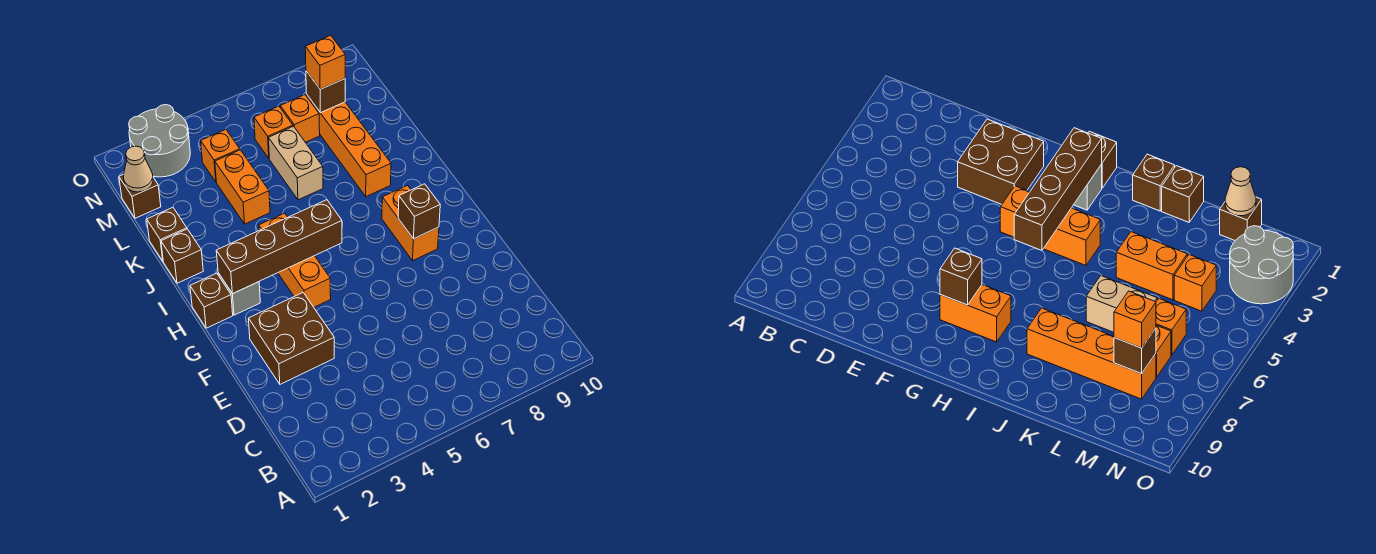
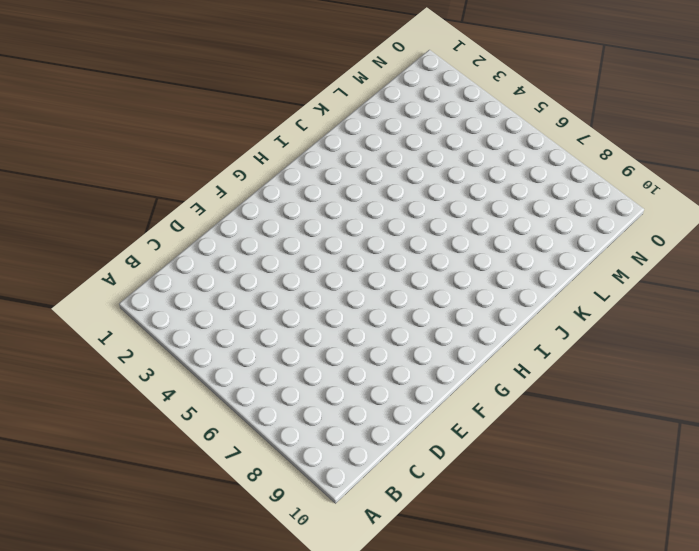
none -> brown 2x2 brick [249,293,334,384]
none -> orange 1x3 brick [259,213,331,307]
none -> orange 1x2 brick [382,185,439,261]

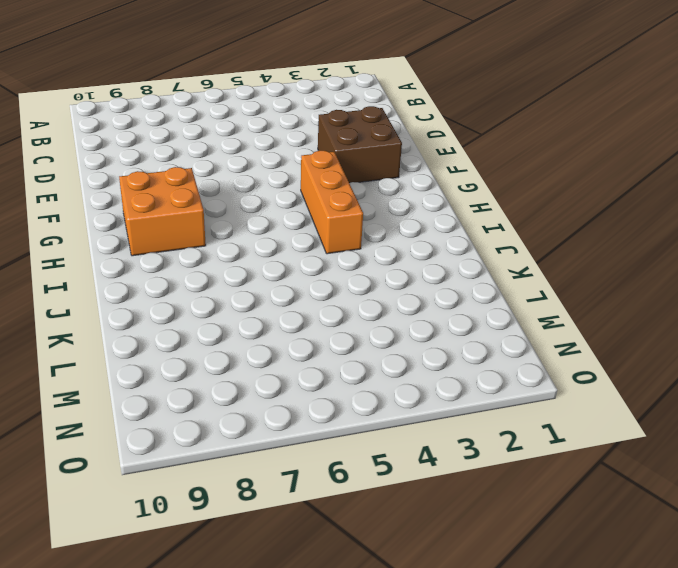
orange 2x2 brick [119,167,206,256] -> orange 1x2 brick [382,185,439,261]
none -> brown 1x1 brick [190,273,233,328]
none -> grey 1x1 brick [218,273,260,315]
none -> brown 1x1 brick [161,229,203,283]

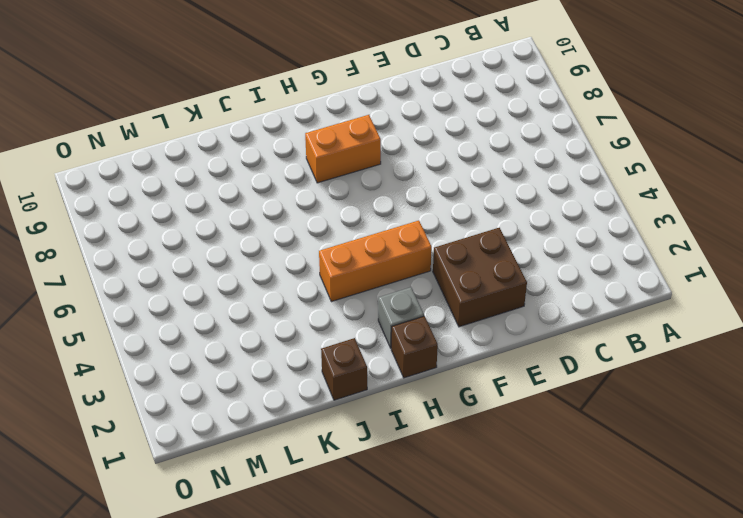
none -> orange 1x4 brick [306,94,391,197]
none -> brown 1x1 brick [147,207,187,261]
none -> orange 1x2 brick [215,150,270,224]

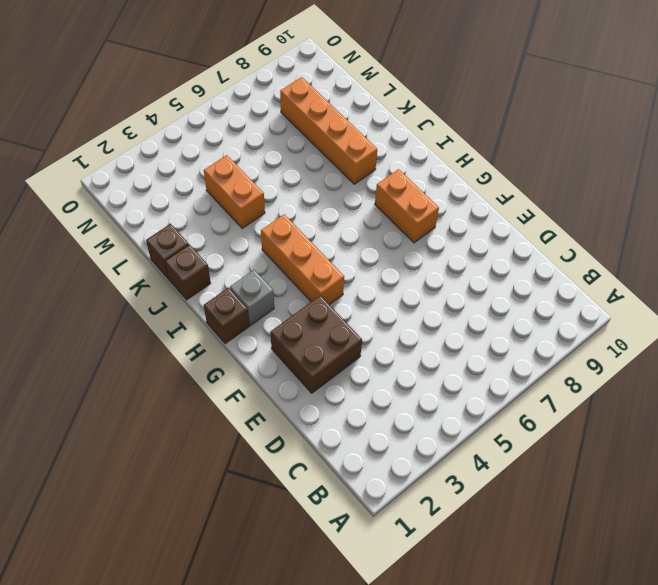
none -> tan 1x2 brick [269,126,323,200]
none -> brown 1x1 brick [119,174,161,218]
none -> orange 1x1 brick [201,130,240,182]

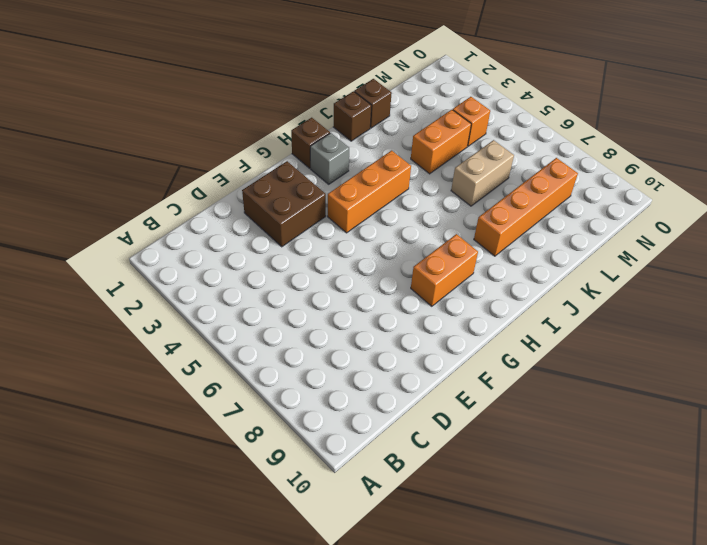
none -> brown 1x1 brick [119,174,161,218]
none -> orange 1x1 brick [254,106,293,158]
none -> orange 1x1 brick [280,95,320,142]

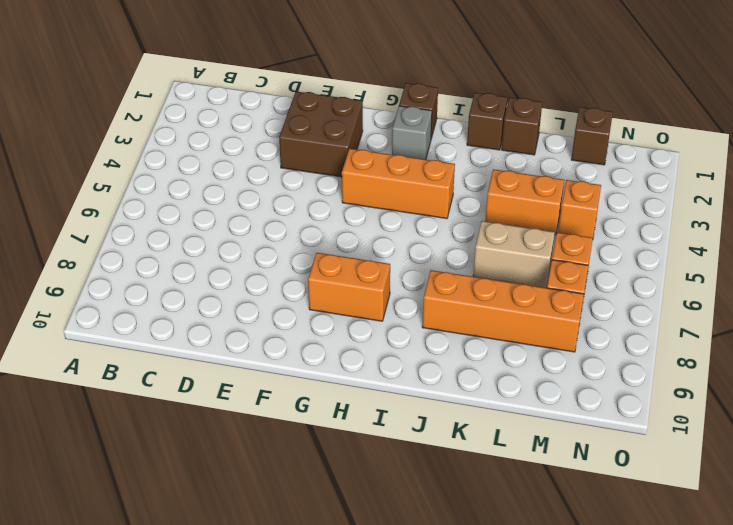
none -> grey 2x2 round brick [129,105,190,177]
none -> brown 1x1 brick [398,184,440,239]
none -> brown 1x4 brick [216,200,342,294]

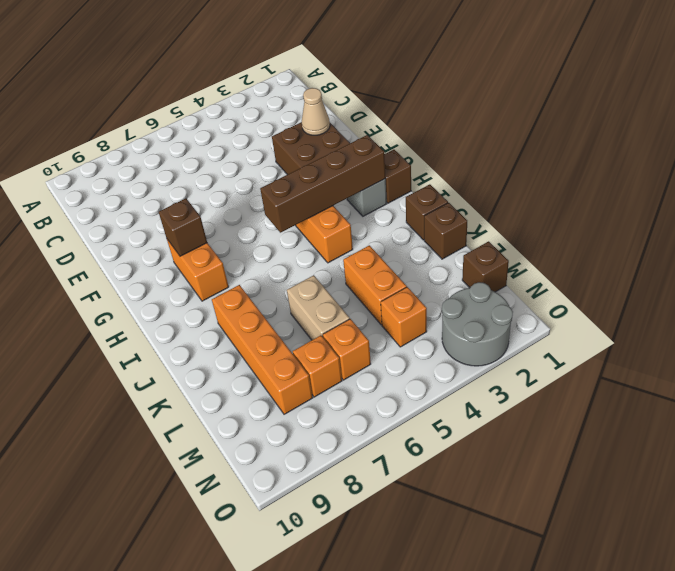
tan 1x1 cone [302,88,330,135] -> tan 1x1 cone moved to [123,146,153,192]
none -> brown 1x1 brick [306,71,345,113]
none -> orange 1x1 brick [305,35,345,89]

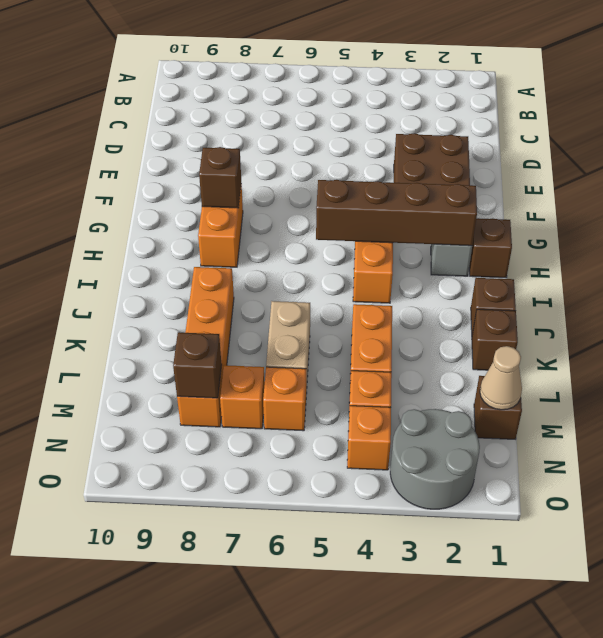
orange 1x1 brick [347,406,391,470] -> orange 1x1 brick moved to [305,35,345,89]

